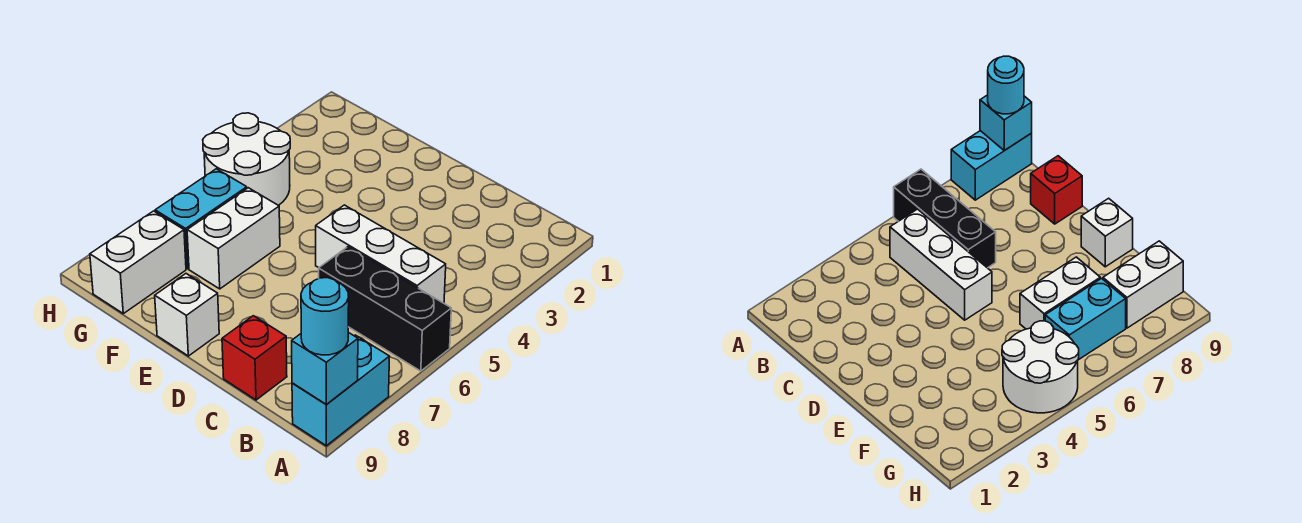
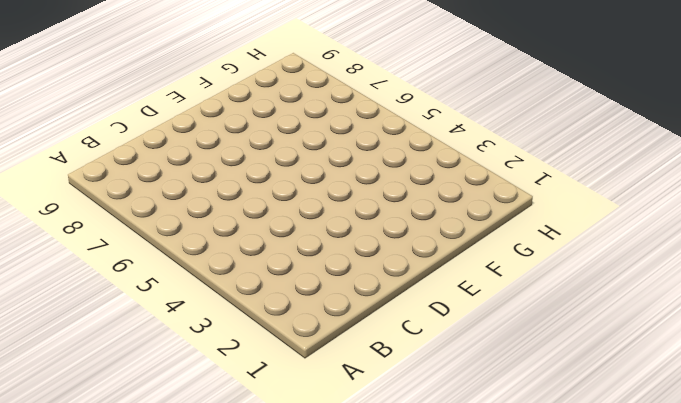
none -> black 1x3 brick [319,247,451,371]
none -> cyan 1x2 brick [292,335,390,446]

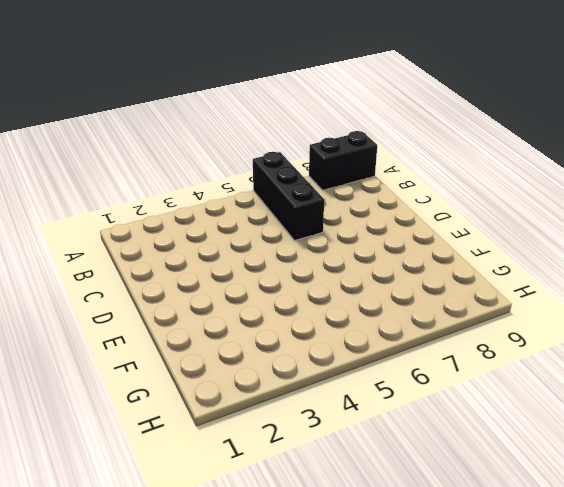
black 1x2 brick [309,131,377,190] -> cyan 1x2 brick [292,335,390,446]
none -> white 1x3 brick [316,205,446,303]
none -> red 1x1 brick [222,316,287,400]

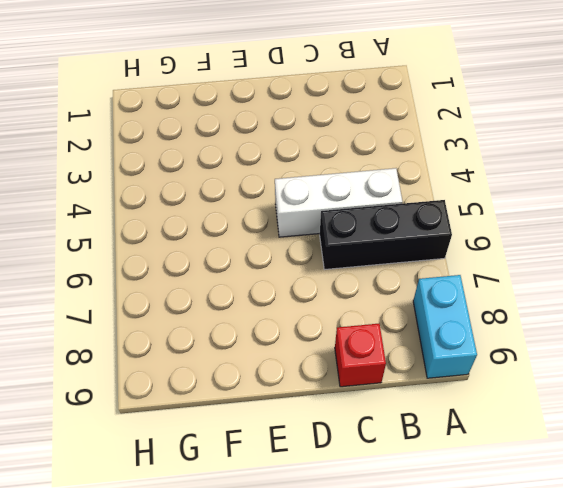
none -> white 1x1 brick [155,274,219,356]
none -> white 1x2 brick [187,188,280,289]

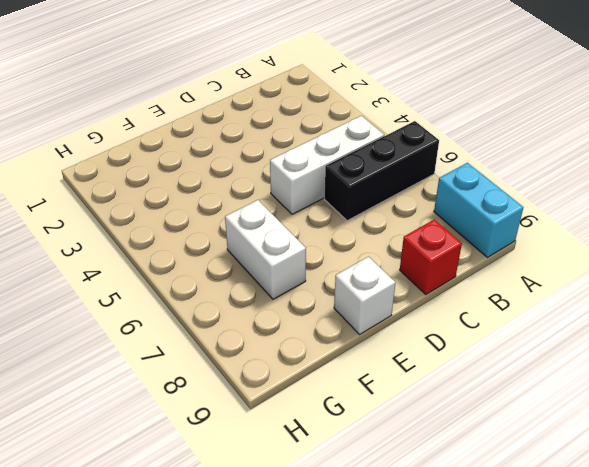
none -> white 2x2 round brick [203,113,290,206]
none -> cyan 1x2 brick [155,169,247,269]

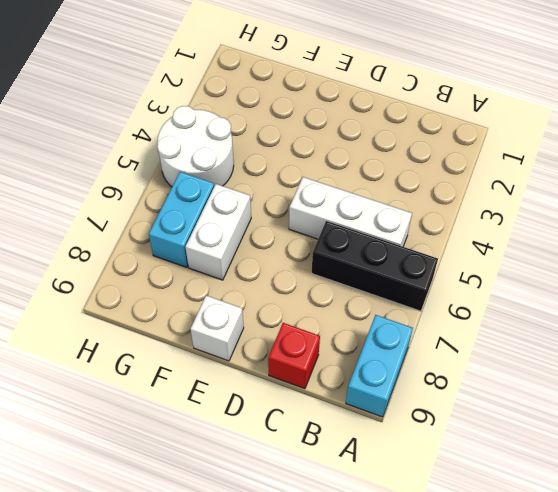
none -> white 1x2 brick [90,211,186,314]
none -> cyan 1x1 brick [292,332,358,404]

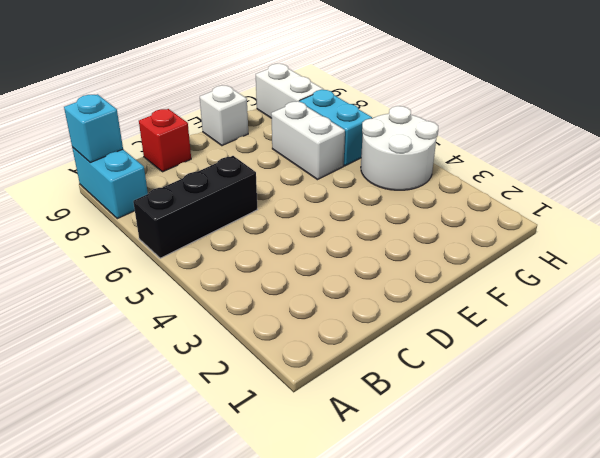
none -> white 1x3 brick [316,205,446,303]
none -> cyan 1x1 round brick [301,278,349,355]

